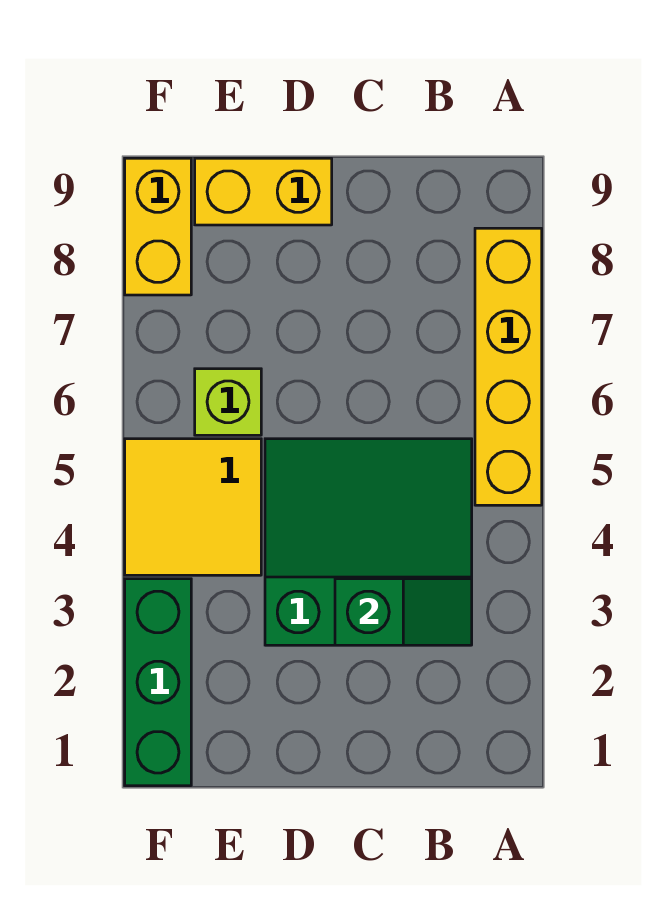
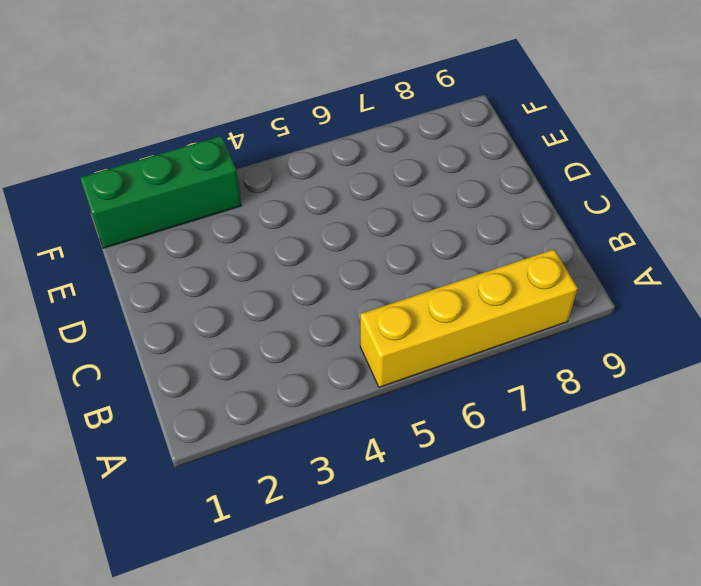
none -> green 3x3 slope [265,439,472,645]
none -> yellow 1x2 brick [195,158,332,225]

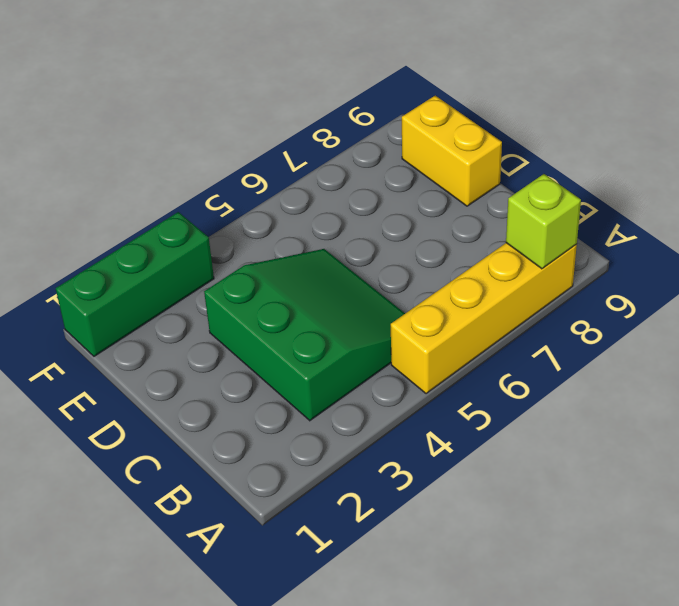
lime 1x1 brick [506,174,581,269] -> lime 1x1 brick moved to [195,369,261,435]
none -> yellow 2x2 tile [125,439,261,575]
none -> yellow 1x2 brick [125,158,191,295]

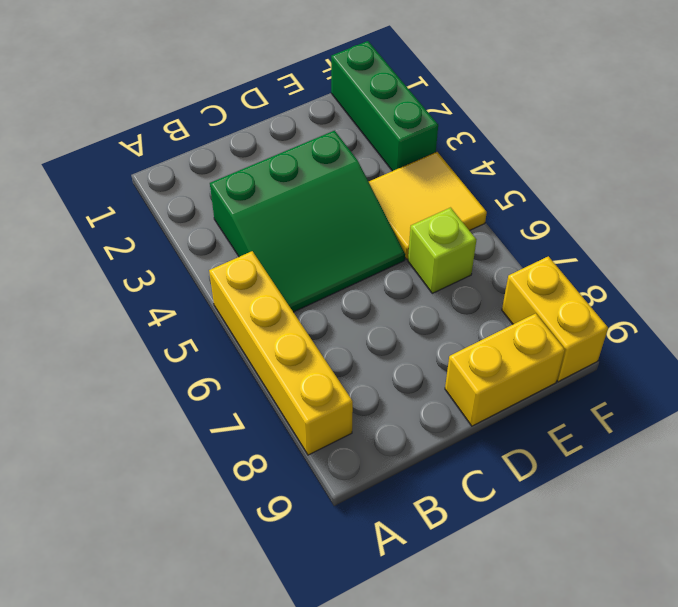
none -> green 1x2 slope [335,579,472,645]

